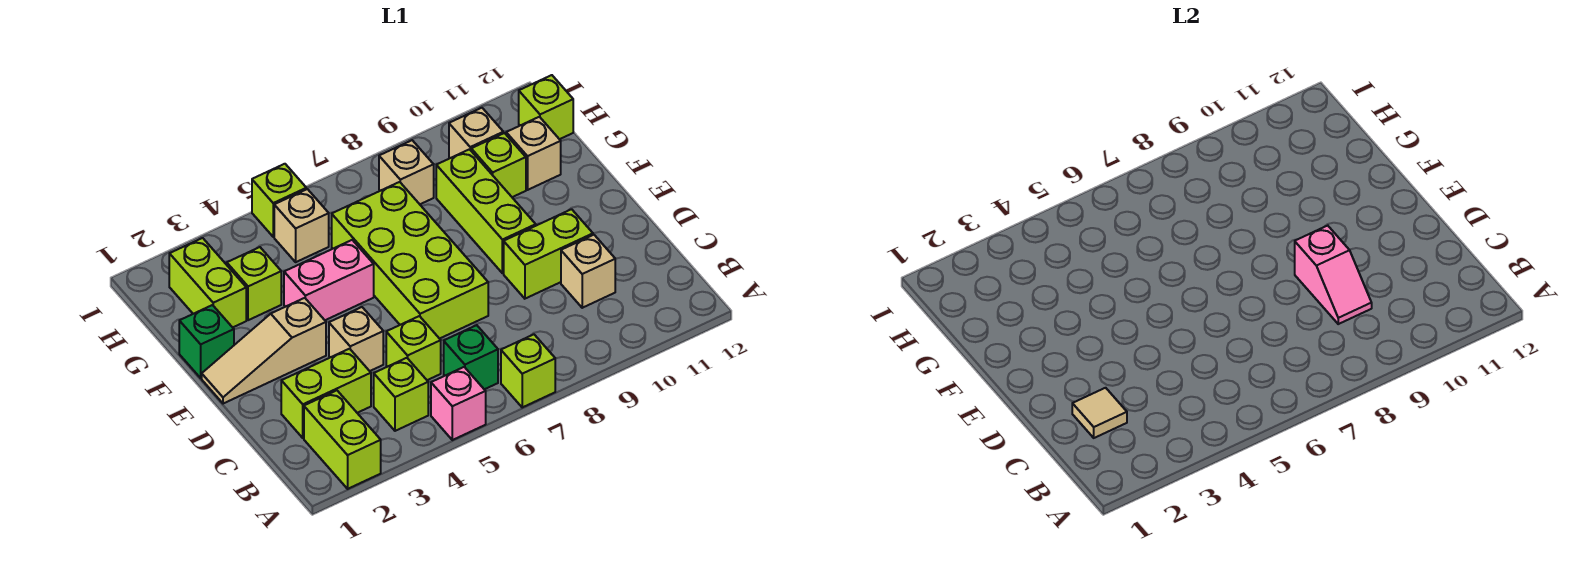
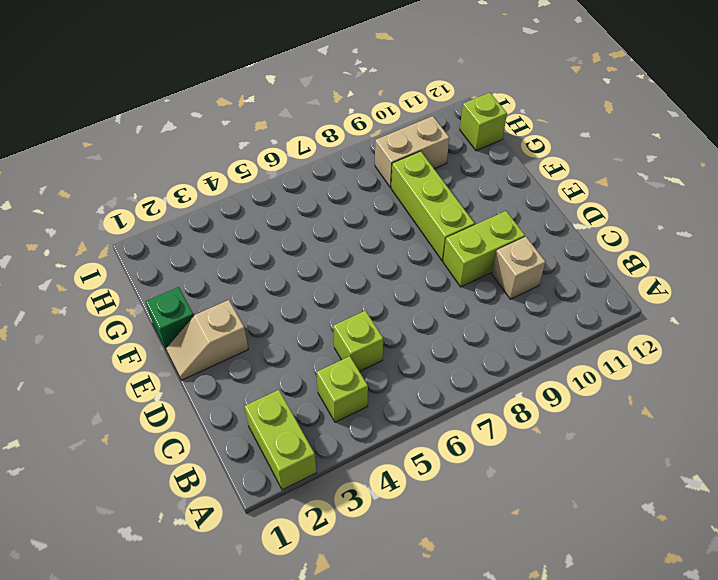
tan 1x2 slope [166,300,248,380] -> tan 1x3 slope [202,298,326,404]
tan 1x2 brick [375,116,449,188] -> tan 1x1 brick [449,108,503,158]
none -> pink 1x1 brick [431,367,486,440]
none -> lime 1x1 brick [501,334,555,407]
none -> green 1x1 brick [444,325,498,389]

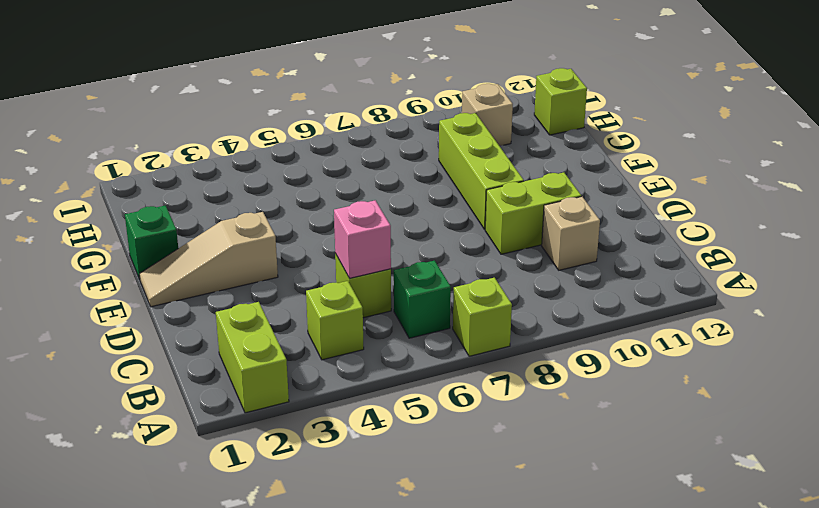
pink 1x1 brick [334,200,391,278] -> pink 1x1 brick moved to [431,367,486,440]
none -> lime 1x2 brick [281,349,371,438]
none -> tan 1x1 brick [329,307,383,371]
none -> lime 2x4 brick [332,182,488,339]

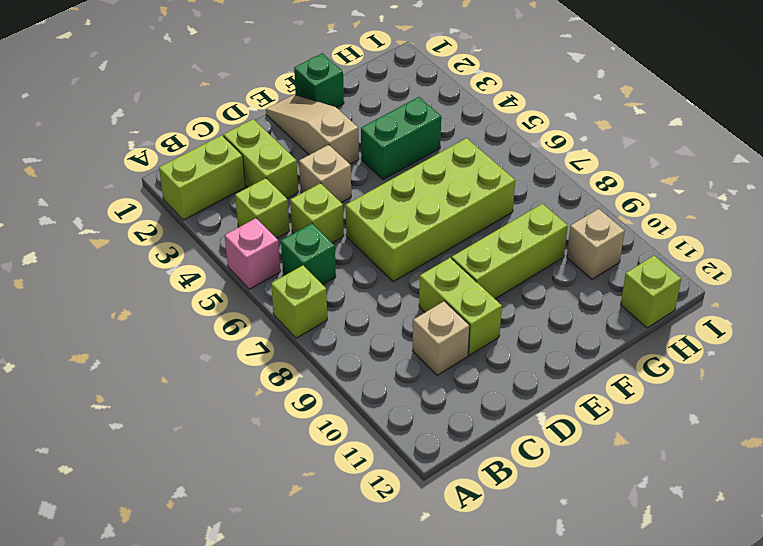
green 1x2 brick [361,97,441,180] -> pink 1x2 brick [284,240,374,320]
none -> lime 1x2 brick [169,238,246,327]
none -> lime 1x1 brick [227,247,281,320]
none -> lime 1x1 brick [471,133,526,197]

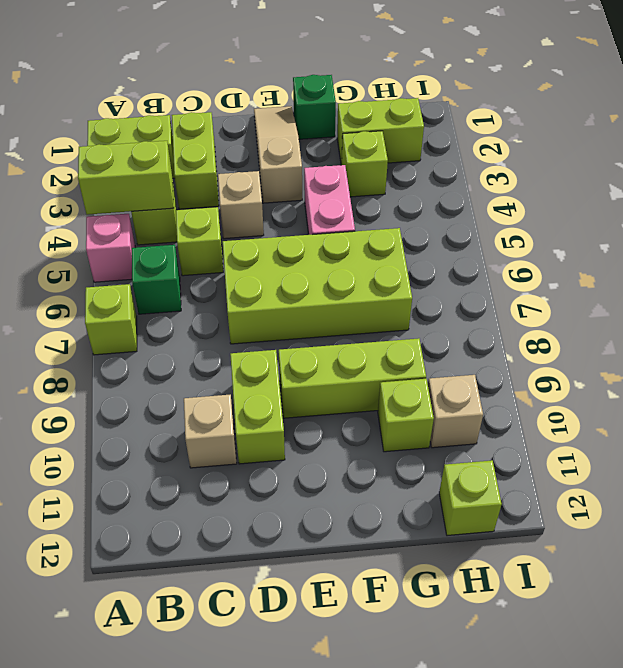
lime 1x2 brick [78,141,173,215] -> none
none -> tan 1x1 brick [506,117,561,190]
none -> tan 1x1 brick [274,189,329,262]
none -> tan 1x1 brick [379,140,434,204]

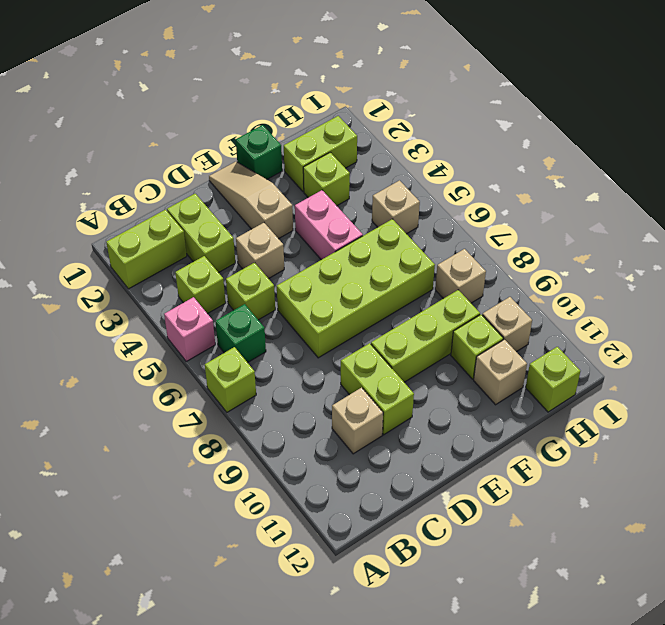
none -> lime 1x1 brick [252,164,306,237]
none -> tan 1x1 tile [1072,388,1127,438]
none -> pink 1x2 slope [1295,226,1372,324]

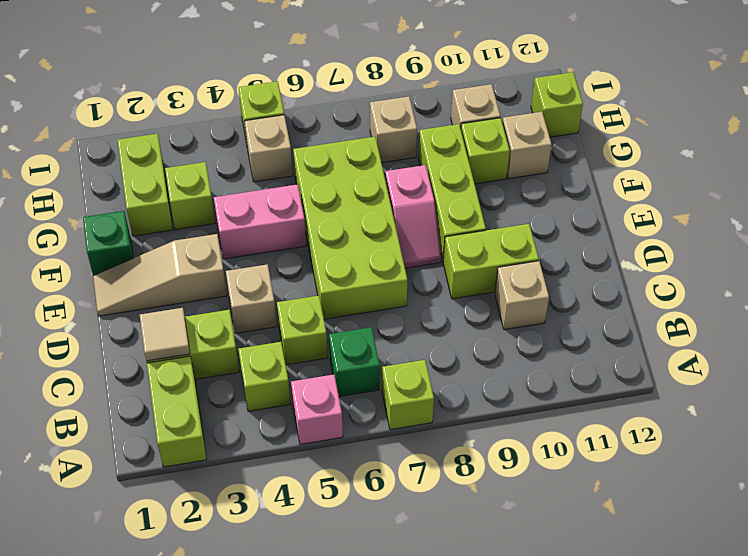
pink 1x2 slope [385,165,441,268] -> pink 1x2 slope moved to [1295,226,1372,324]

